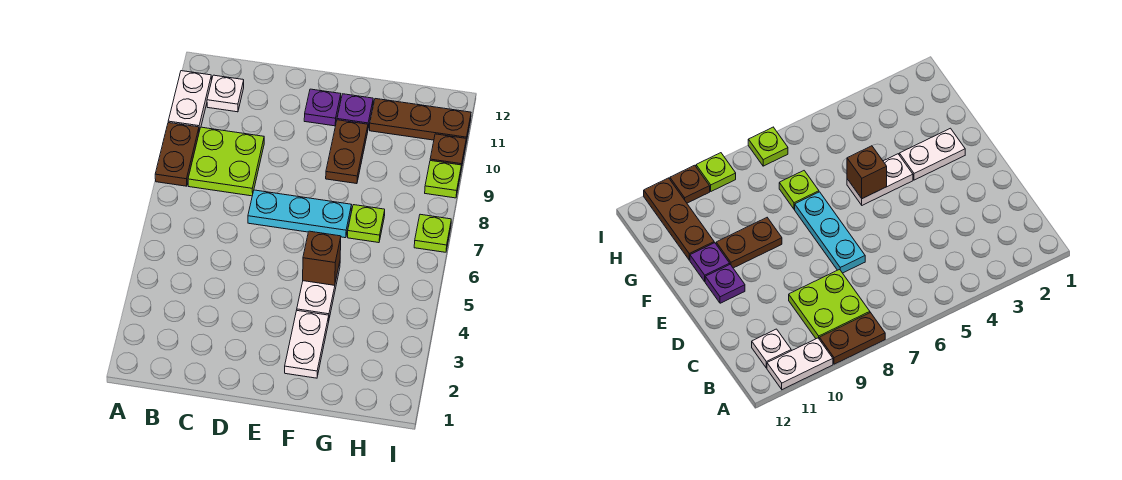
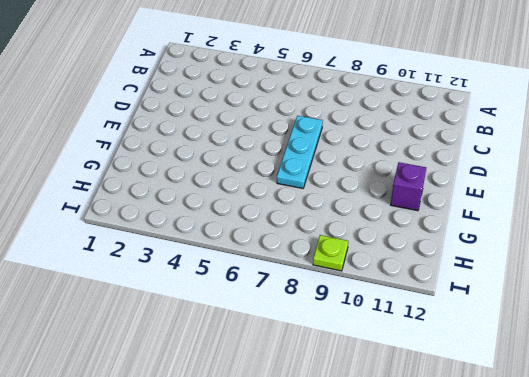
purple 1x1 brick [391,162,426,211] -> purple 1x1 plate [337,94,373,128]
none -> brown 1x2 plate [155,123,199,186]
none -> white 1x2 plate [168,71,212,131]
none -> lime 2x2 plate [188,127,264,196]

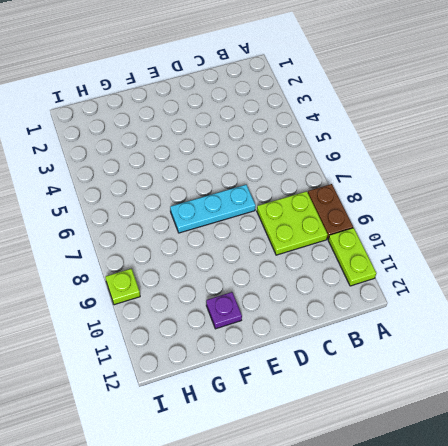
lime 1x2 plate [328,228,376,286] -> white 1x2 plate [168,71,212,131]
none -> white 1x1 plate [207,75,244,112]
none -> purple 1x1 plate [304,89,341,126]
none -> white 1x2 plate [285,310,329,378]

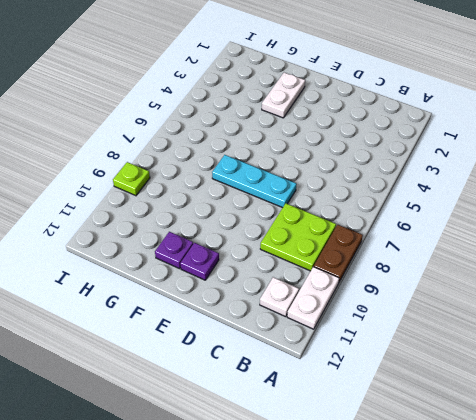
none -> white 1x2 plate [297,263,340,318]
none -> brown 1x2 plate [326,120,368,184]
none -> lime 1x1 plate [348,205,385,243]

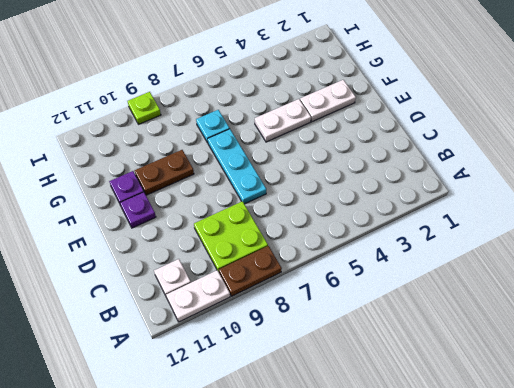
cyan 1x1 plate [196,110,230,143] -> lime 1x1 plate [348,205,385,243]
none -> brown 1x3 plate [370,99,471,142]
none -> lime 1x1 plate [414,214,451,252]
none -> brown 1x1 plate [430,134,466,169]

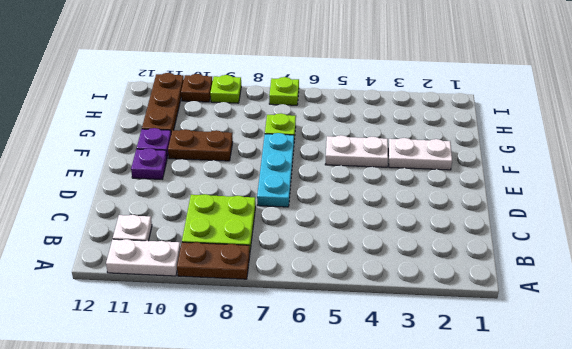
none -> brown 1x1 brick [303,231,341,285]

